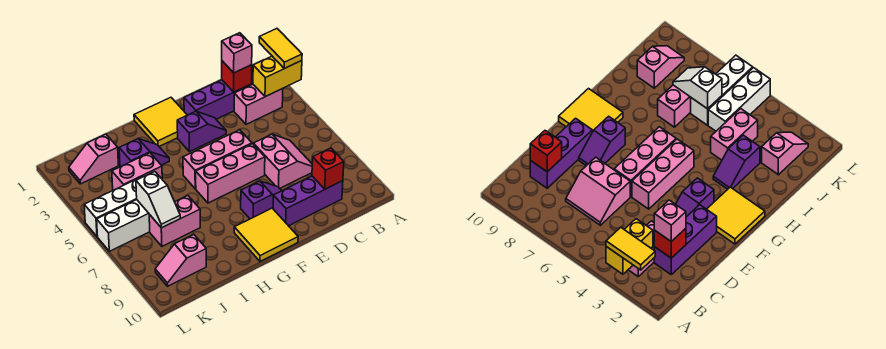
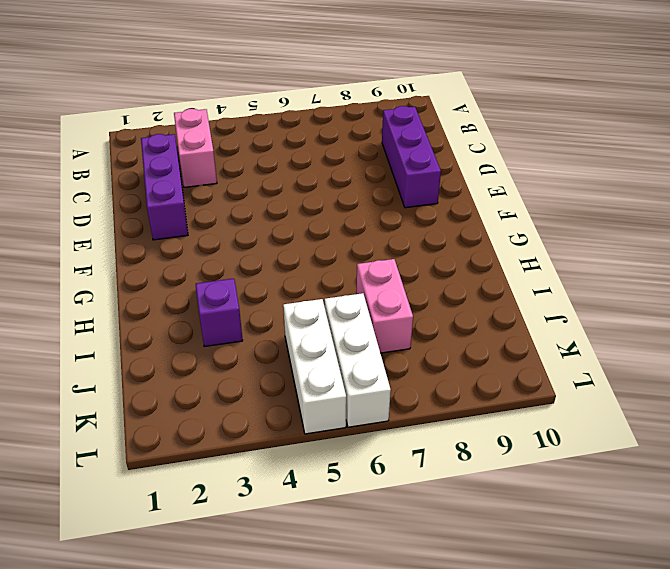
none -> pink 2x2 slope [253,134,312,188]
none -> purple 1x2 slope [177,111,226,152]
none -> pink 1x3 brick [183,130,252,189]

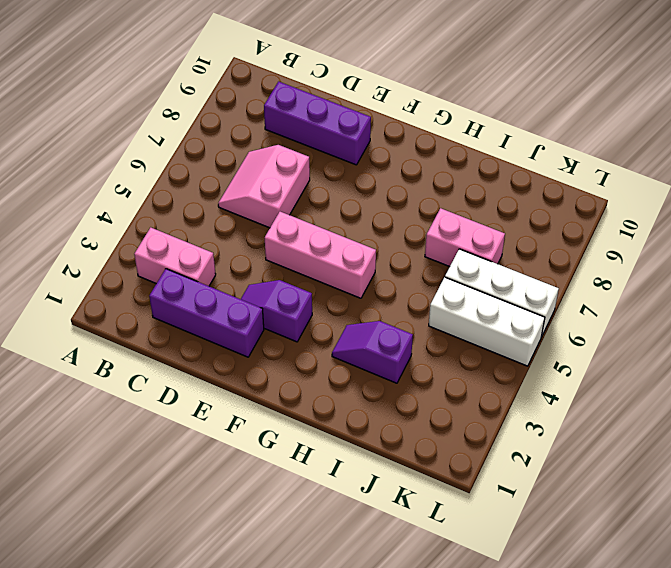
none -> pink 1x3 brick [196,144,265,203]
none -> purple 1x2 slope [241,181,282,219]
none -> yellow 2x2 tile [134,97,187,146]

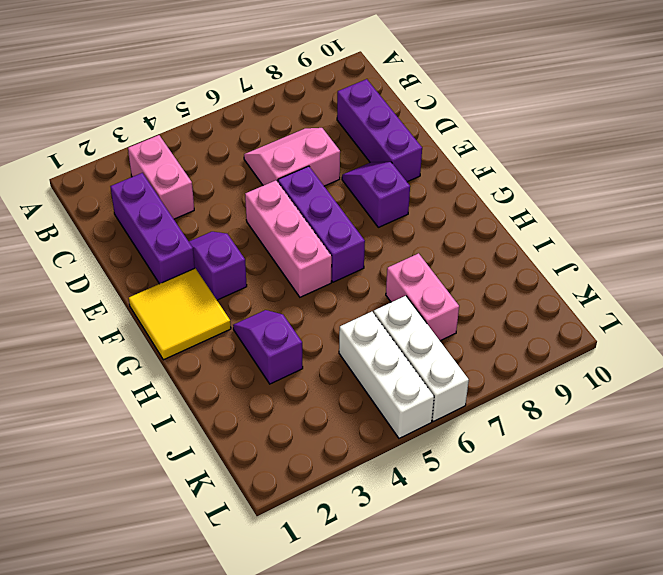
purple 1x3 brick [278,166,365,282] -> pink 1x3 brick [196,144,265,203]
none -> yellow 2x2 tile [234,208,298,261]
none -> pink 1x2 brick [112,153,162,190]
none -> pink 1x2 slope [69,134,118,184]

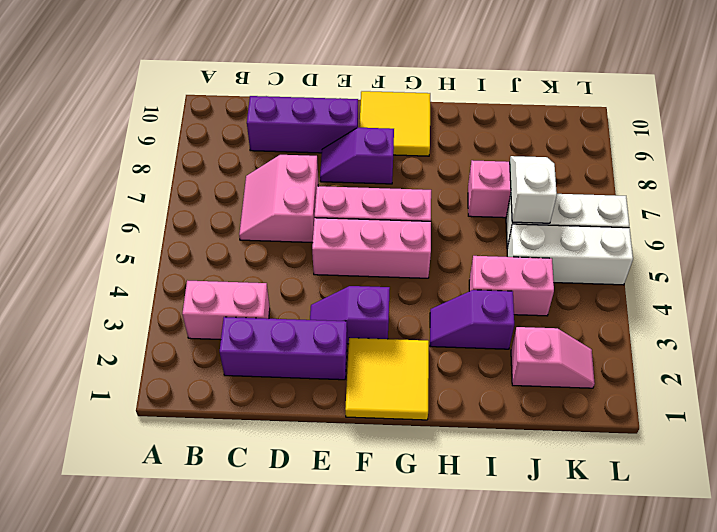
none -> pink 1x2 slope [155,235,206,286]
none -> yellow 1x2 brick [253,56,302,97]
none -> red 1x1 brick [222,61,252,92]

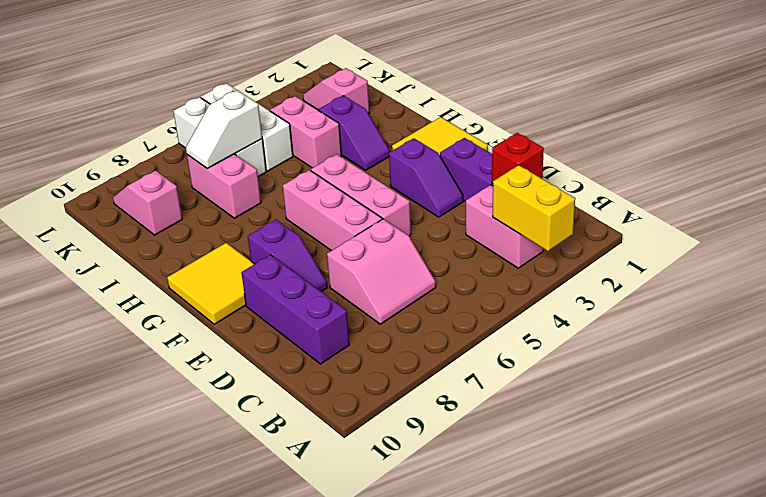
none -> red 1x1 brick [312,148,344,189]
none -> yellow 1x2 tile [259,29,302,69]
none -> pink 1x1 brick [222,33,252,73]

